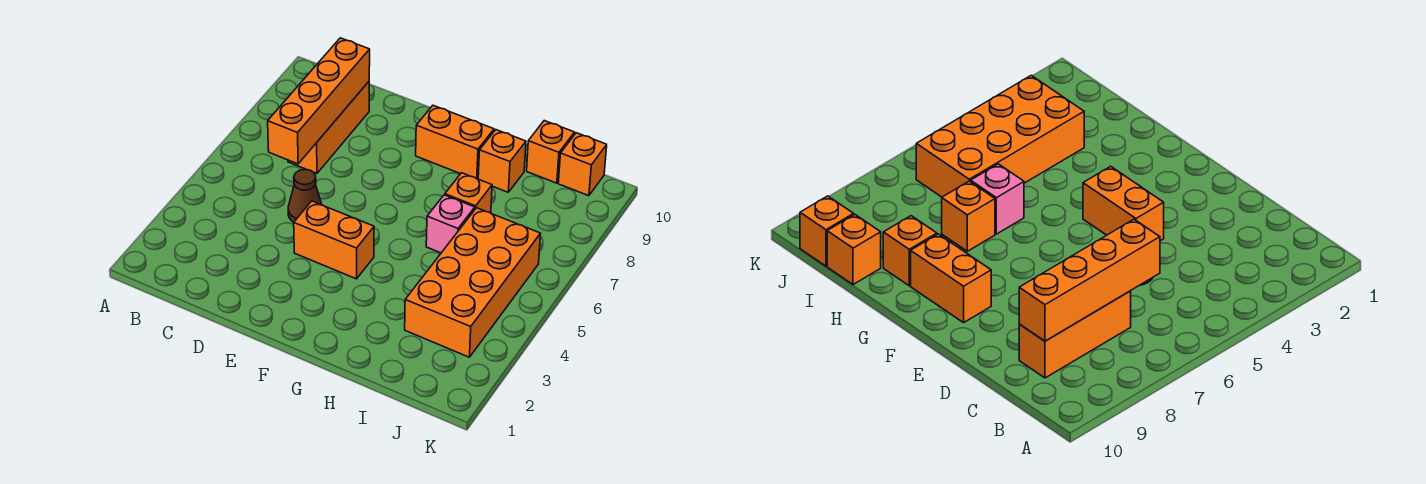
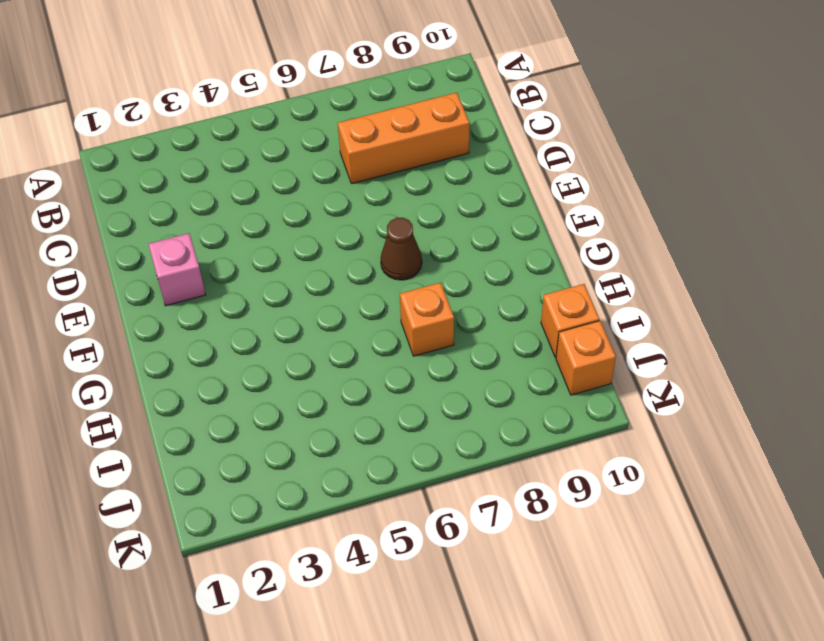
pink 1x1 brick [148,233,206,306] -> pink 1x1 brick moved to [426,195,475,253]
brown 1x1 cone [381,218,422,280] -> brown 1x1 cone moved to [288,169,322,222]
none -> orange 1x2 brick [294,201,374,279]
none -> orange 1x2 brick [416,105,494,179]

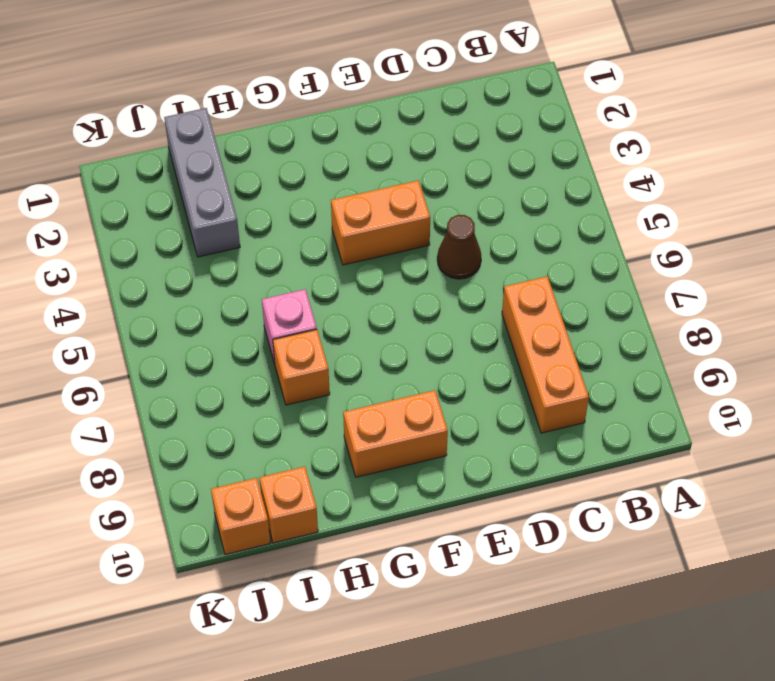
grey 1x3 brick [164,108,240,257] -> orange 2x4 brick [405,208,541,357]
none -> orange 1x1 brick [478,130,526,192]
none -> orange 1x4 brick [268,38,370,164]

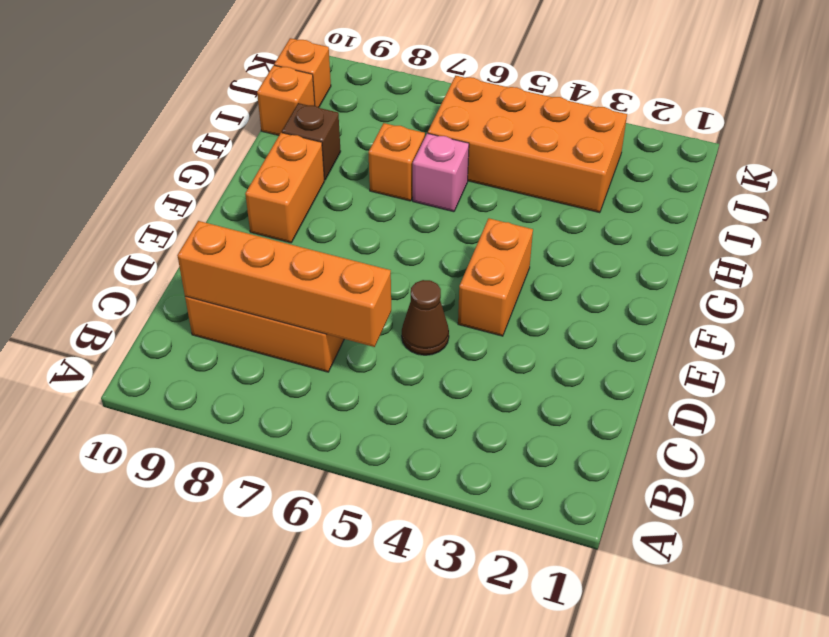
brown 1x1 brick [282,103,341,180] -> orange 1x1 brick [478,130,526,192]

